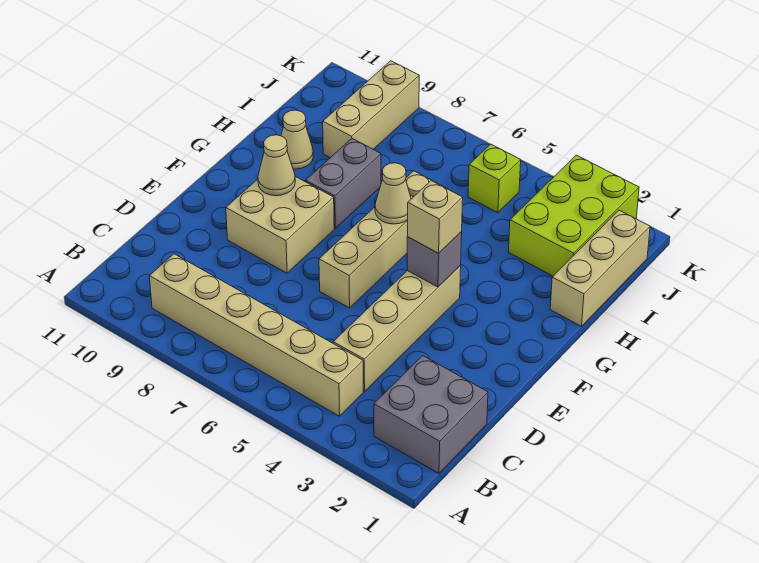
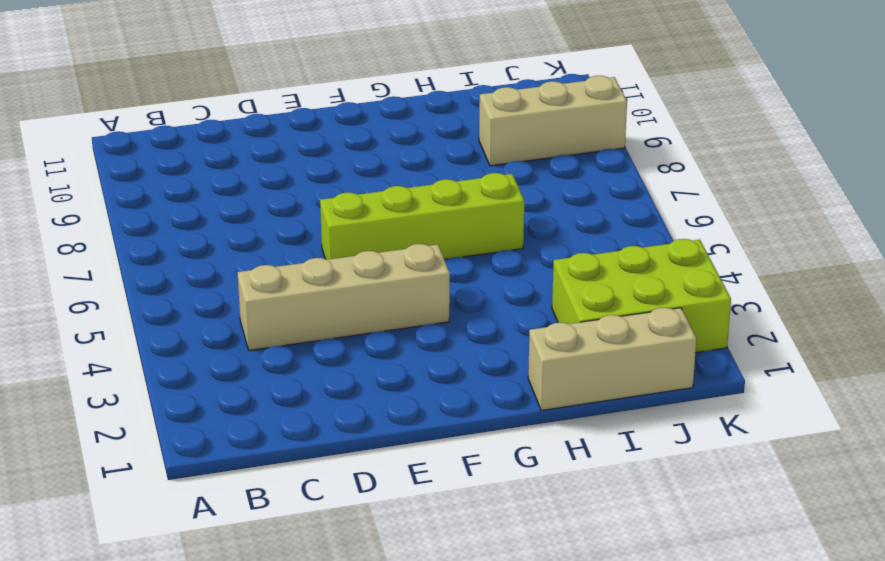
lime 1x4 brick [320,173,524,260] -> tan 1x4 brick [319,171,443,308]
none -> grey 2x2 brick [374,356,488,473]
none -> tan 1x6 brick [149,254,363,416]
none -> tan 2x2 brick [226,177,334,273]

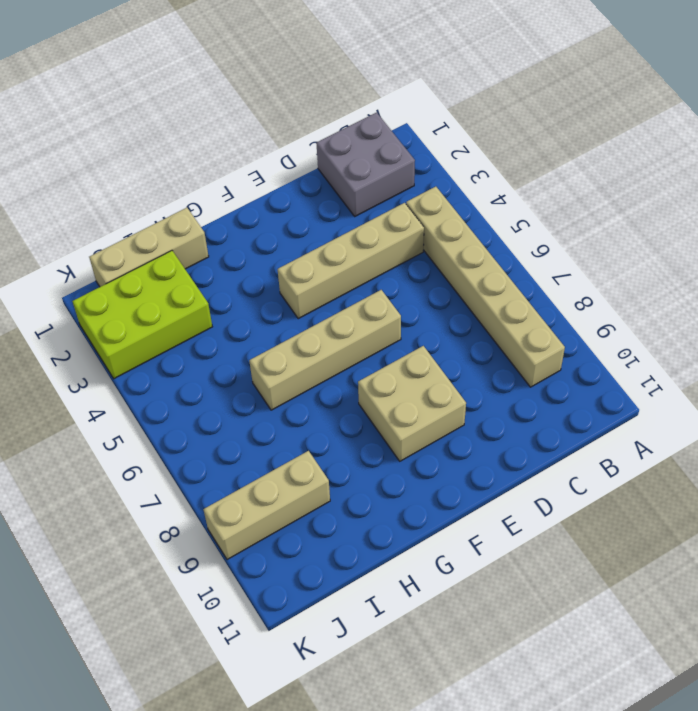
none -> grey 1x2 brick [306,139,381,228]
none -> tan 1x1 cone [281,110,313,169]
none -> lime 1x1 brick [468,144,521,213]

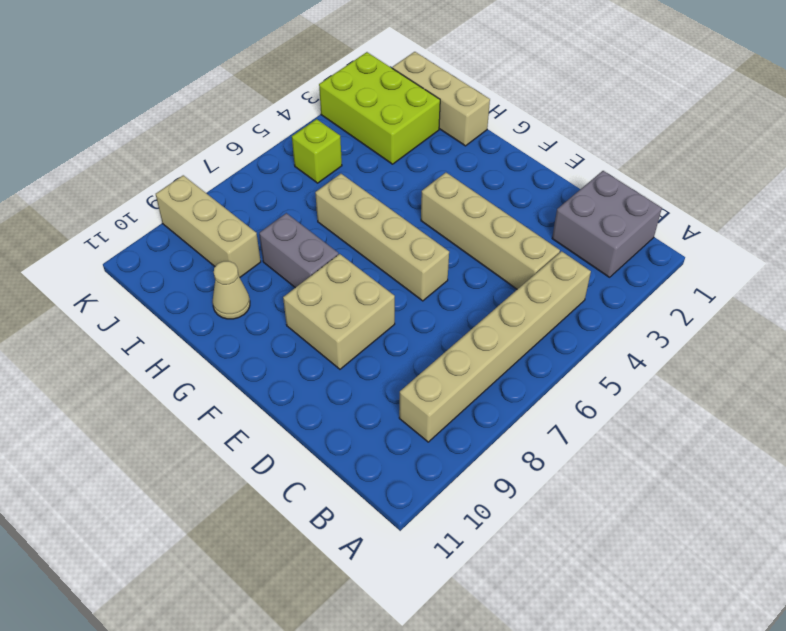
none -> grey 1x1 brick [407,232,462,287]
none -> tan 1x1 cone [258,135,295,196]
none -> tan 1x1 cone [375,163,411,224]

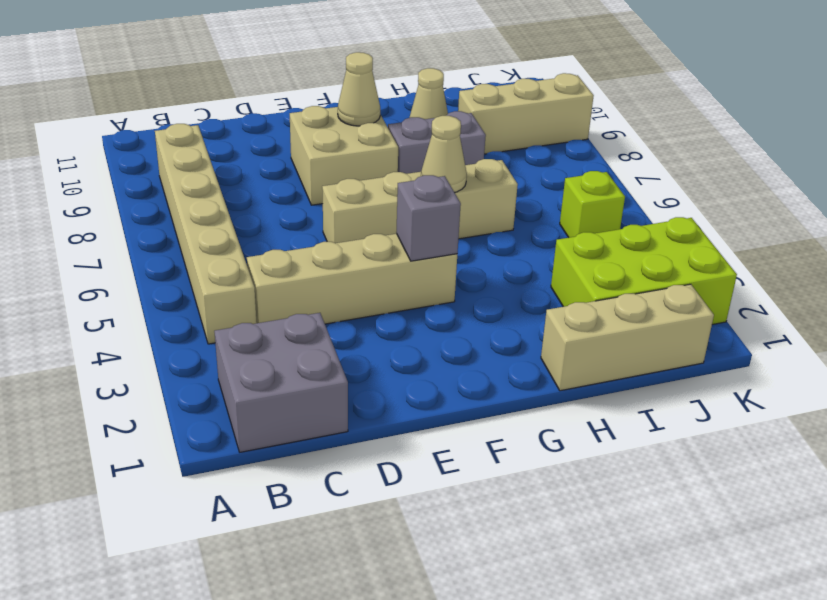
none -> tan 1x1 brick [407,181,463,253]

